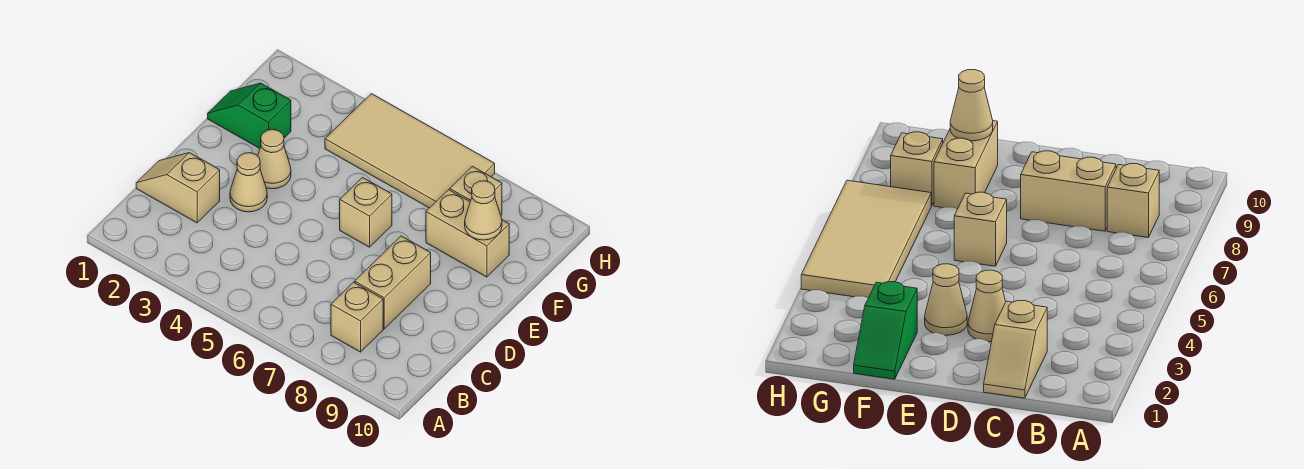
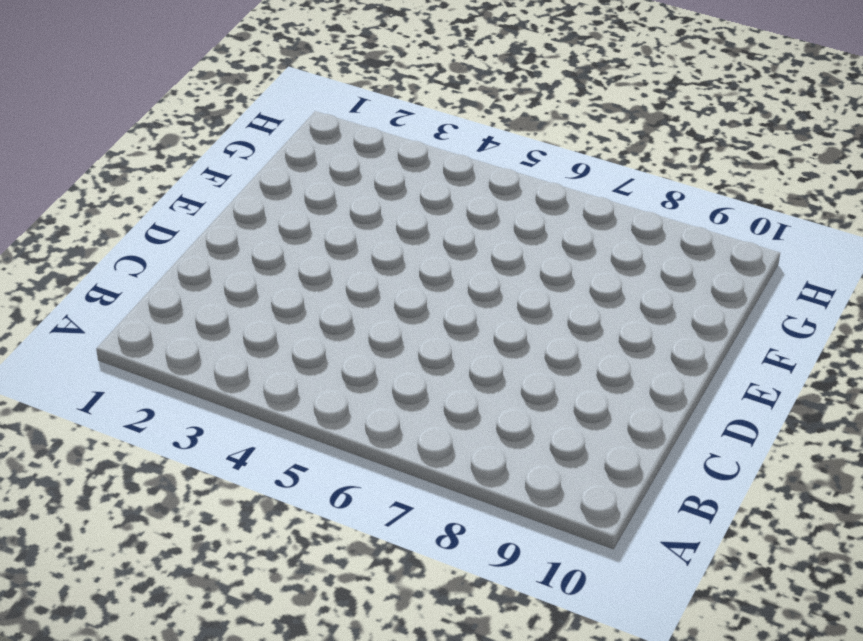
none -> tan 1x1 brick [331,282,383,352]
none -> tan 1x2 slope [136,153,220,223]

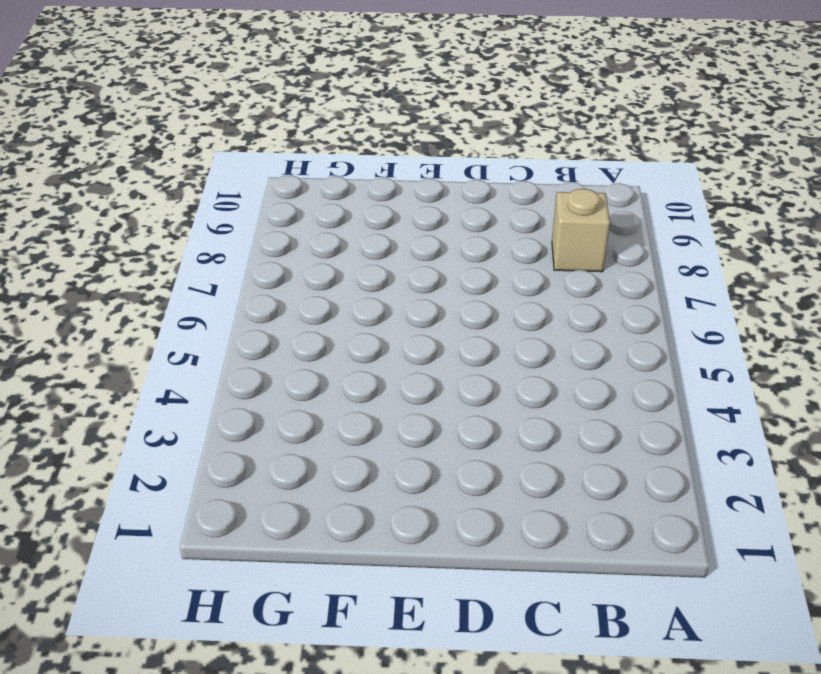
none -> tan 1x2 slope [136,153,220,223]
none -> tan 1x2 brick [355,236,431,329]

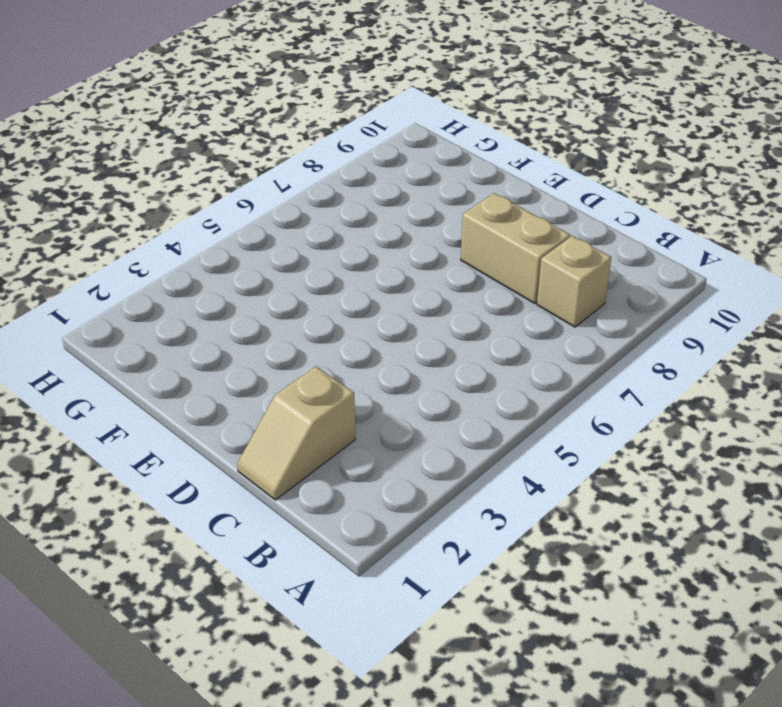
none -> tan 1x1 cone [230,153,267,212]
none -> tan 1x1 cone [258,130,291,189]

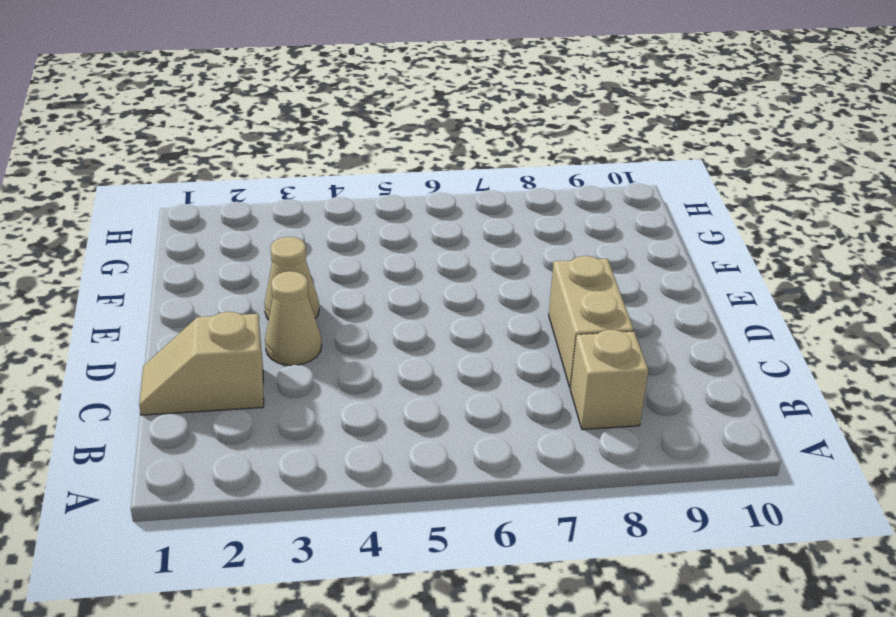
none -> tan 1x1 brick [340,178,392,247]
none -> green 1x2 slope [208,83,291,148]

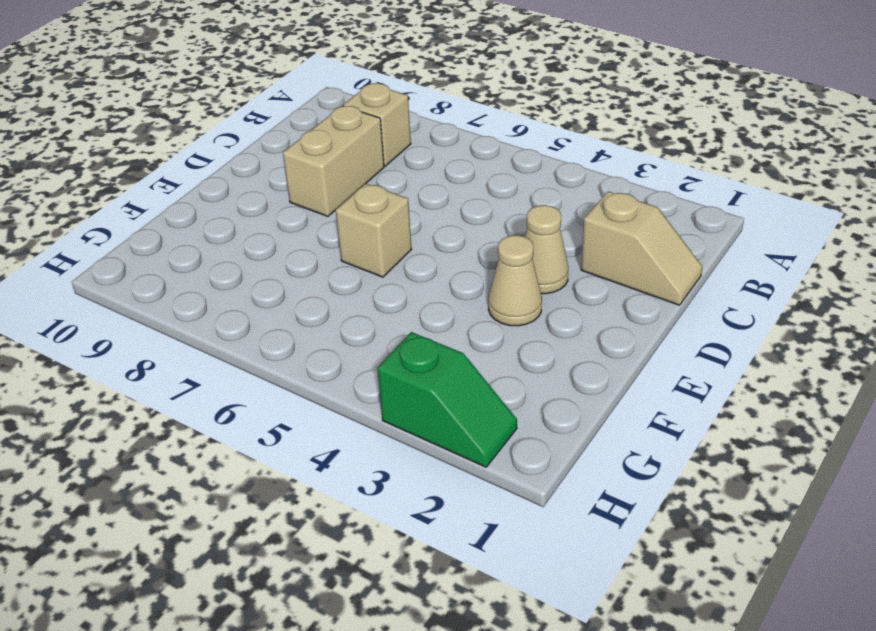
green 1x2 slope [377,332,517,467] -> green 1x2 slope moved to [208,83,291,148]
none -> tan 1x2 brick [426,190,509,277]
none -> tan 2x4 tile [325,94,495,208]

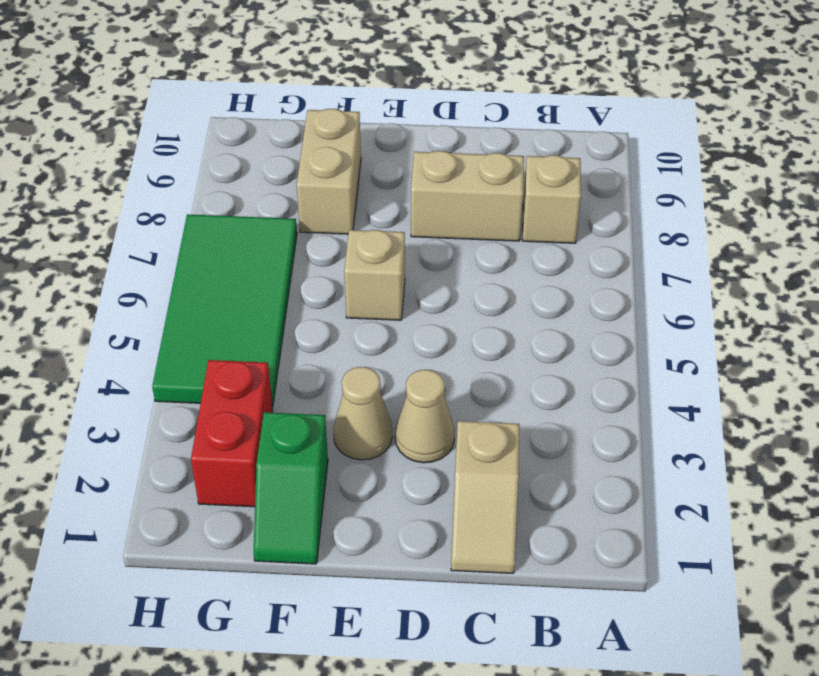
red 1x2 brick [191,360,273,507] -> none
green 2x4 tile [152,214,297,407] -> tan 2x4 tile [325,94,495,208]
none -> tan 1x1 brick [450,166,502,215]
none -> tan 1x1 cone [465,181,502,240]

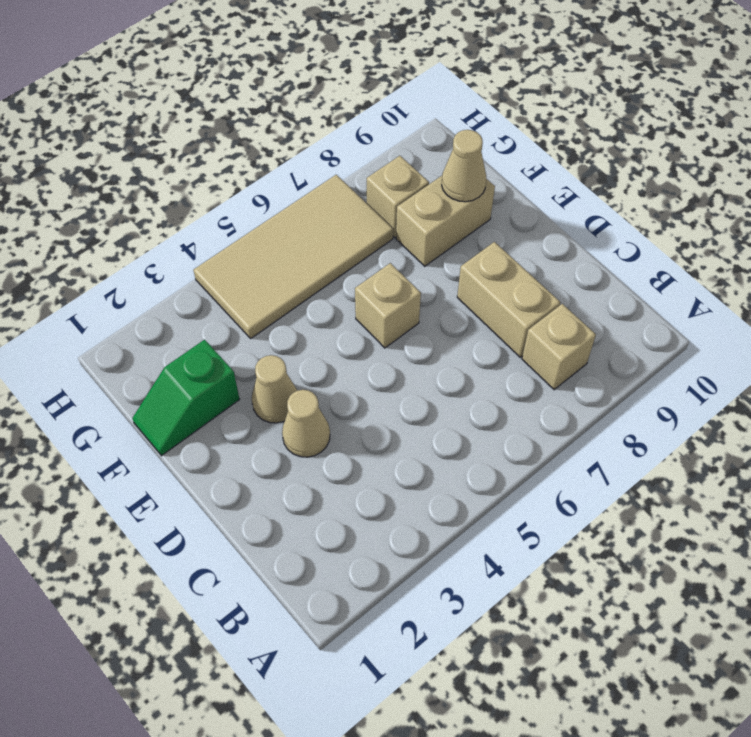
none -> tan 1x2 slope [136,153,220,223]

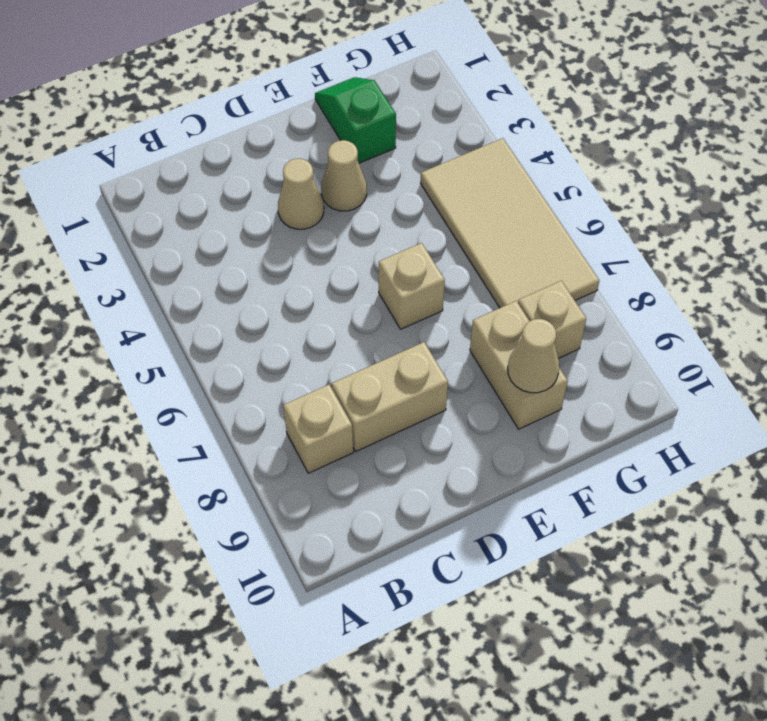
none -> tan 1x2 slope [136,153,220,223]

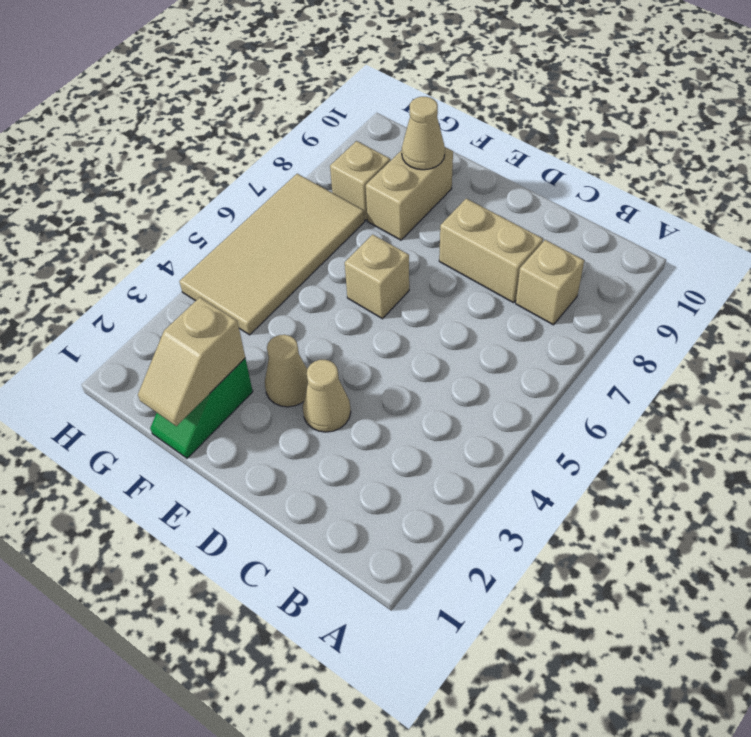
tan 1x2 slope [138,297,245,426] -> tan 1x2 slope moved to [136,153,220,223]

